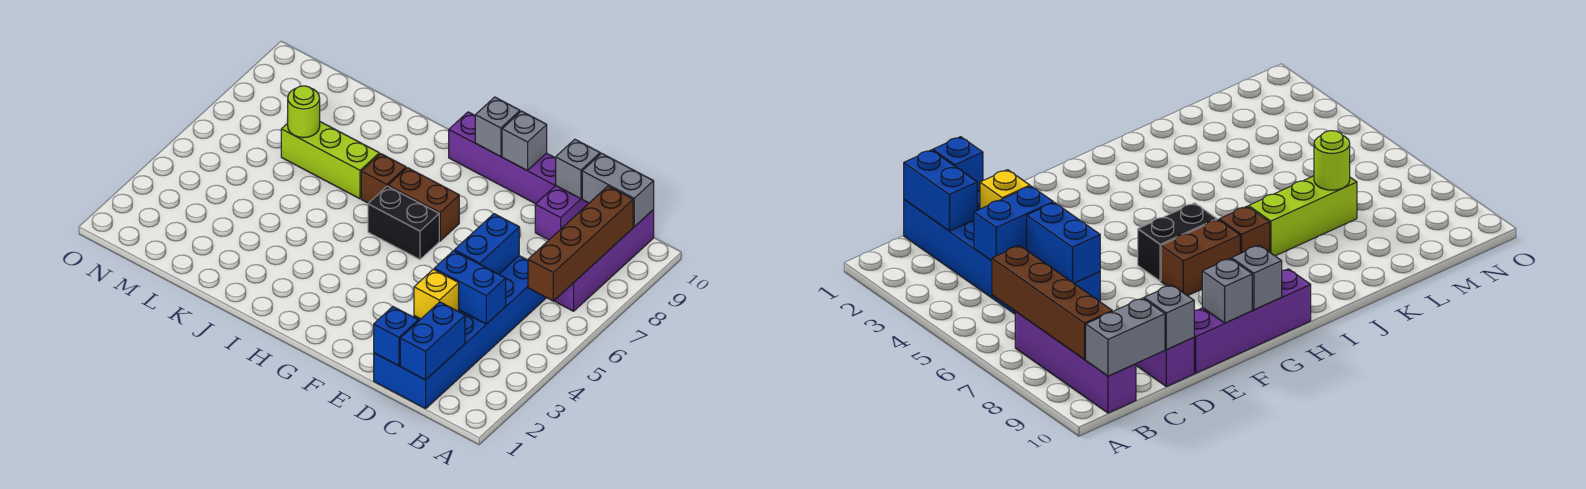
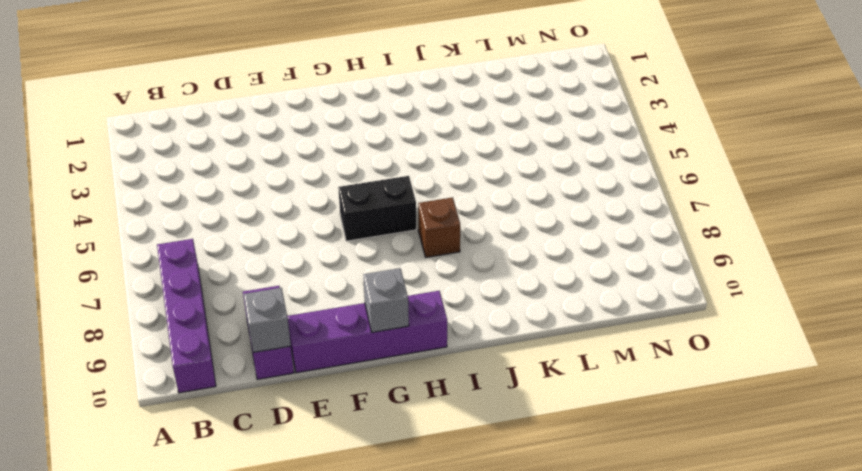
none -> blue 2x6 brick [374,256,546,409]
none -> brown 1x2 brick [388,168,459,241]
none -> lime 1x3 brick [281,122,379,199]

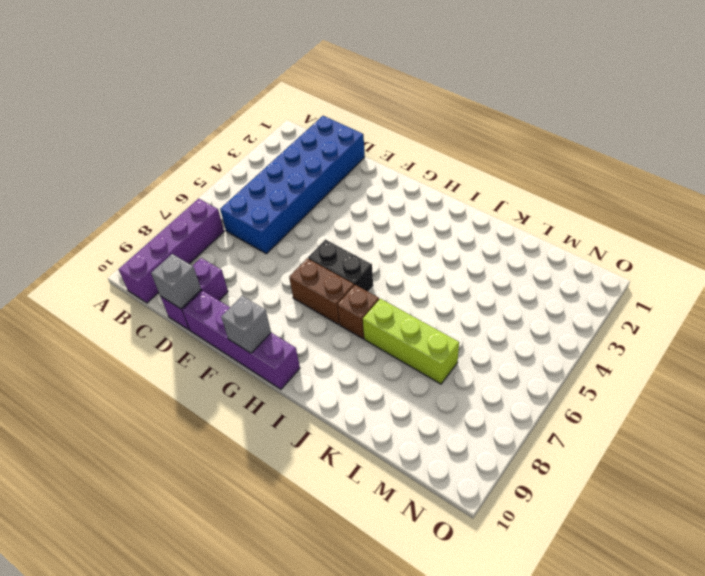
none -> brown 1x4 brick [528,186,633,301]
none -> grey 1x2 brick [582,153,654,227]
none -> blue 1x2 brick [400,302,465,380]

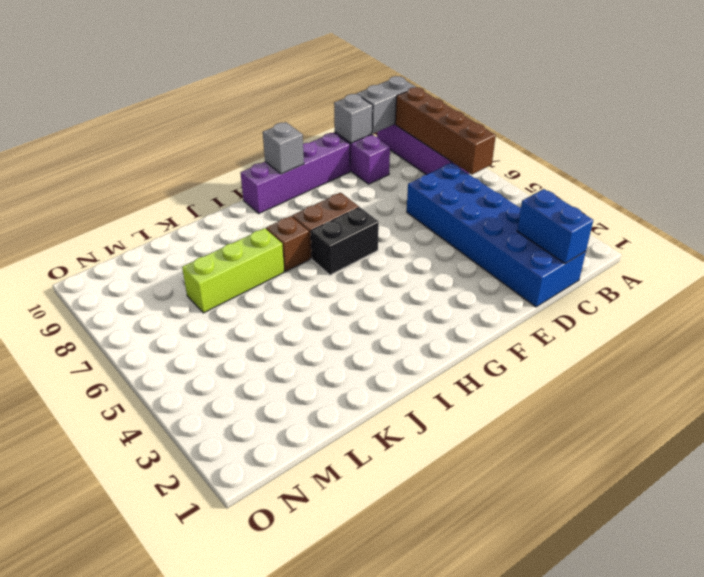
none -> blue 1x2 brick [434,251,506,324]
none -> blue 1x1 brick [374,307,418,366]
none -> yellow 1x1 brick [414,269,459,319]

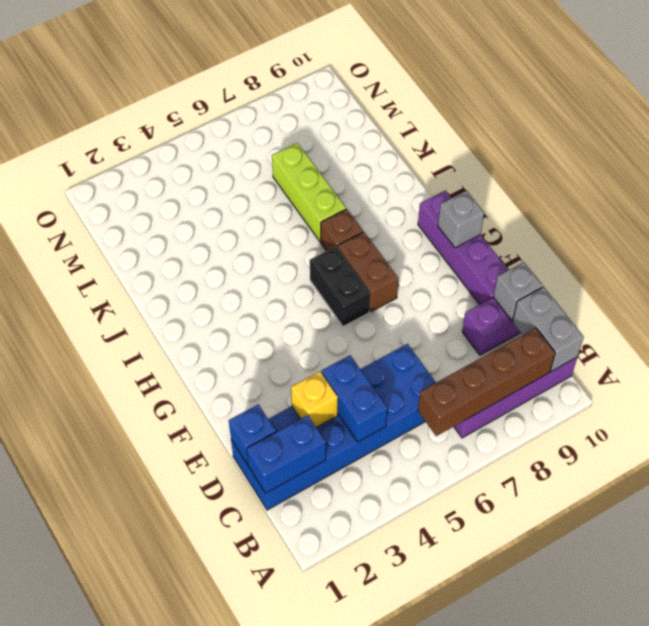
none -> blue 1x2 brick [454,214,519,274]
none -> grey 1x1 brick [502,111,547,170]
none -> lime 1x1 round brick [287,86,320,138]

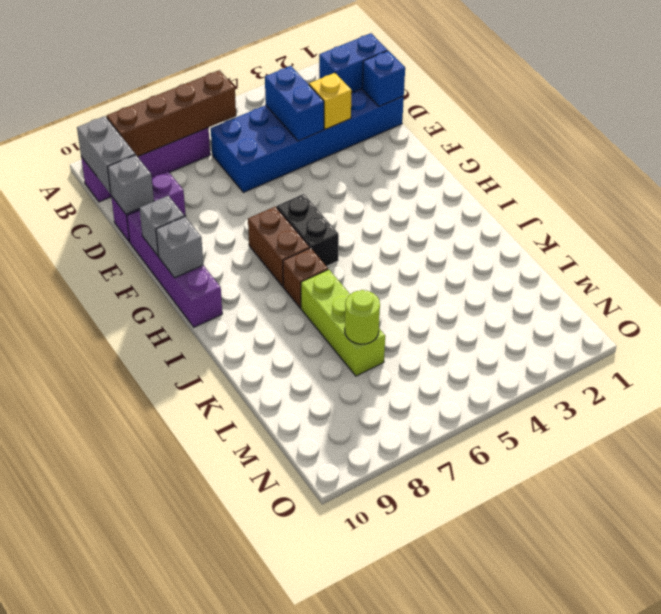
none -> blue 1x2 brick [454,214,519,274]

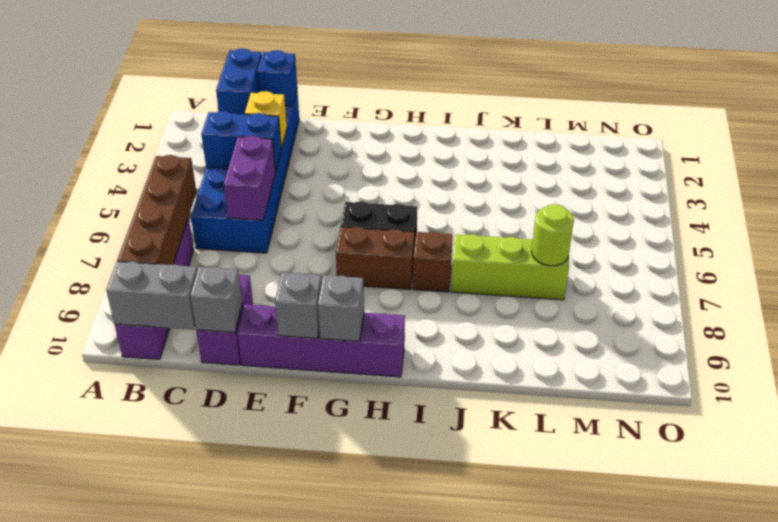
purple 1x2 brick [224,136,276,220] -> blue 1x2 brick [454,214,519,274]

